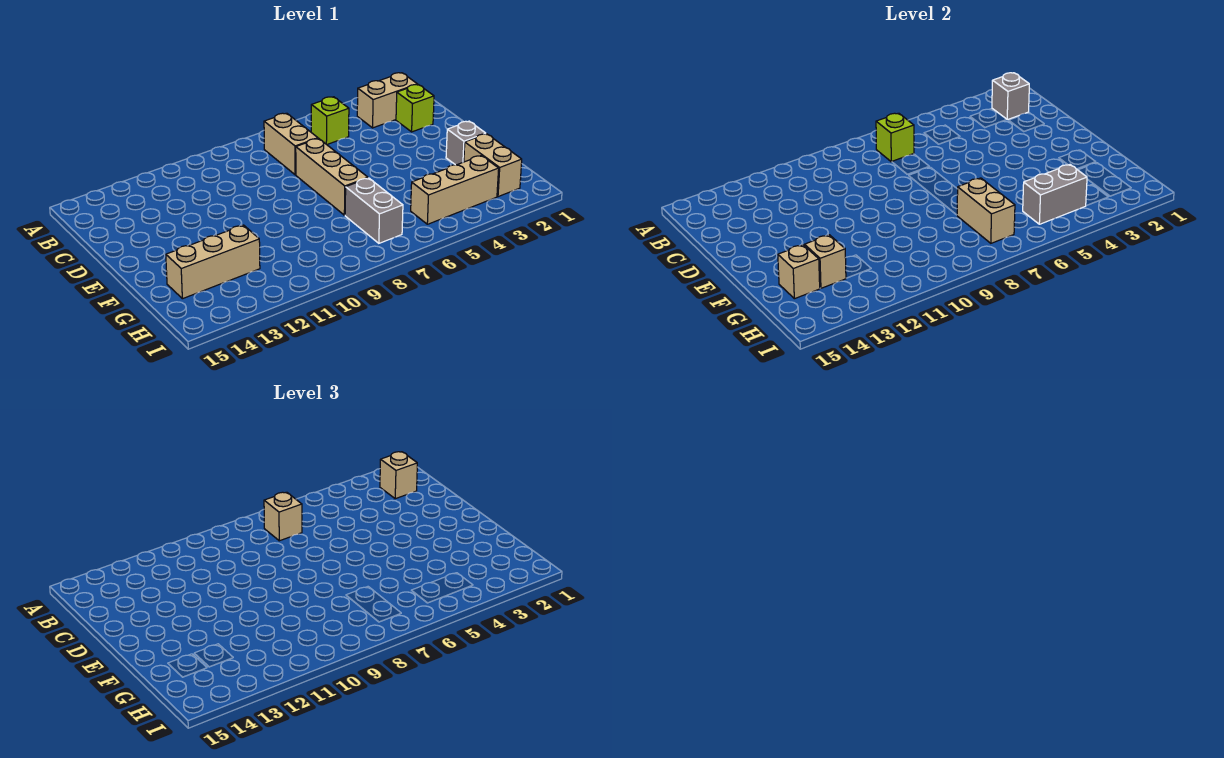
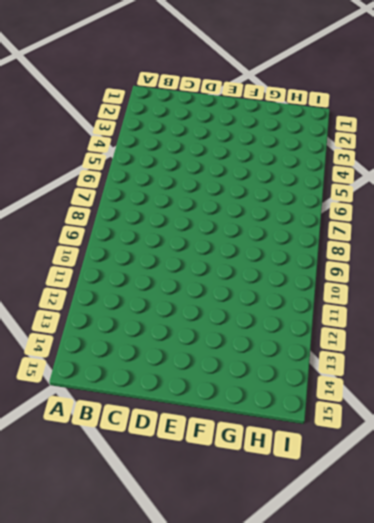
none -> tan 1x2 brick [357,73,417,128]
none -> lime 1x1 brick [311,97,349,145]
none -> tan 1x2 brick [264,113,318,175]

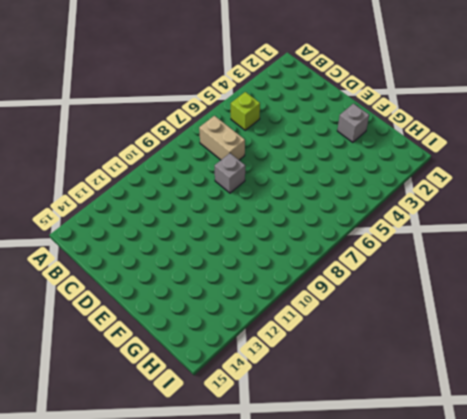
grey 1x1 brick [215,153,245,193] -> grey 1x1 brick moved to [992,73,1029,120]
none -> tan 1x2 brick [357,73,417,128]
none -> lime 1x1 brick [396,85,434,132]
none -> tan 1x3 brick [296,138,368,215]

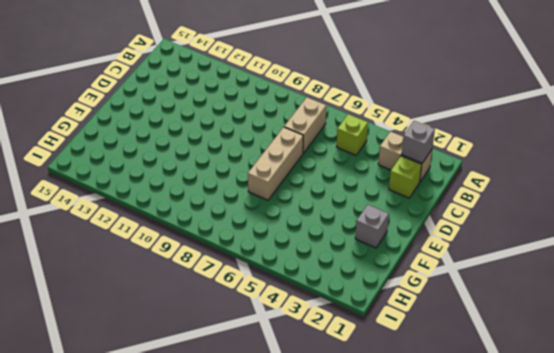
none -> tan 1x2 brick [464,134,522,197]
none -> grey 1x2 brick [345,178,403,243]
none -> tan 1x3 brick [166,225,260,299]

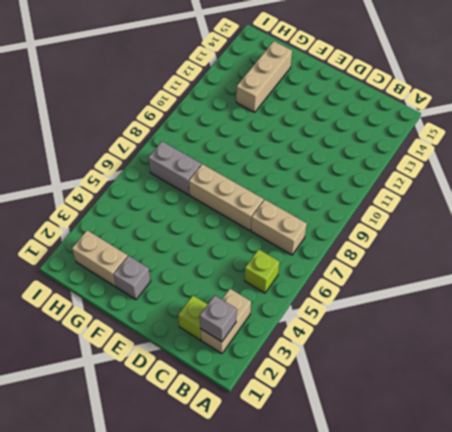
none -> tan 1x3 brick [411,156,499,224]
none -> lime 1x1 brick [876,113,914,162]
none -> tan 1x2 brick [957,178,1015,243]

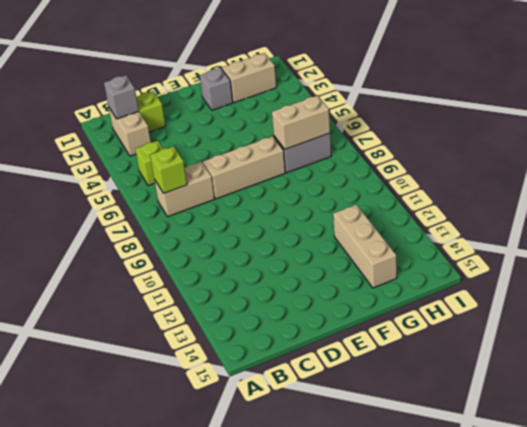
none -> tan 1x3 brick [411,156,499,224]
none -> tan 1x1 brick [805,235,846,288]
none -> tan 1x1 brick [778,245,820,299]

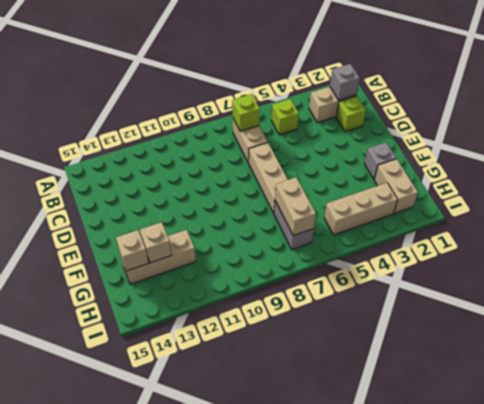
none -> grey 1x2 brick [1023,165,1087,224]
none -> tan 1x1 brick [380,452,417,499]
none -> tan 1x1 brick [264,492,302,541]

